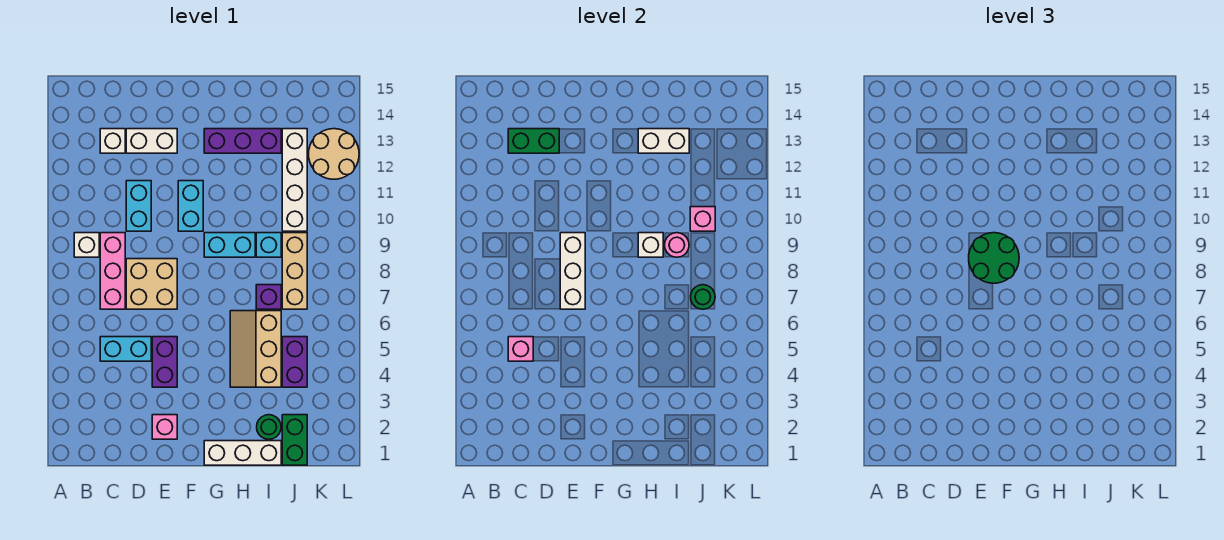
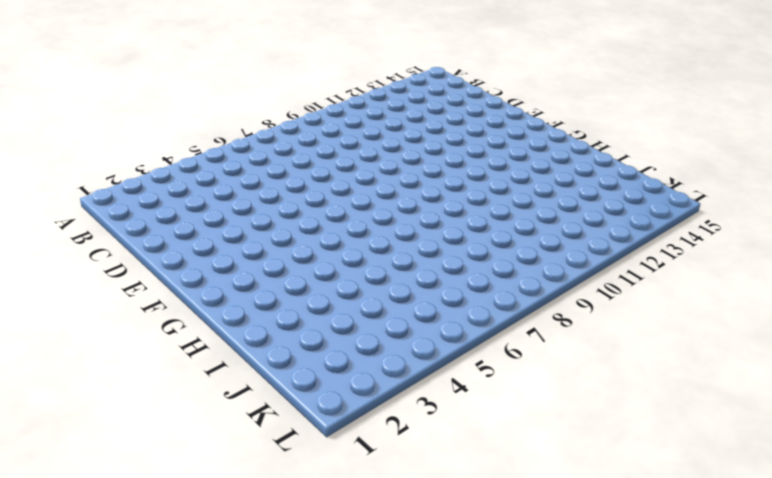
none -> white 1x1 brick [74,233,99,257]
none -> cyan 1x2 brick [100,337,151,361]
none -> pink 1x3 brick [100,233,125,309]
none -> white 1x1 brick [100,129,125,153]

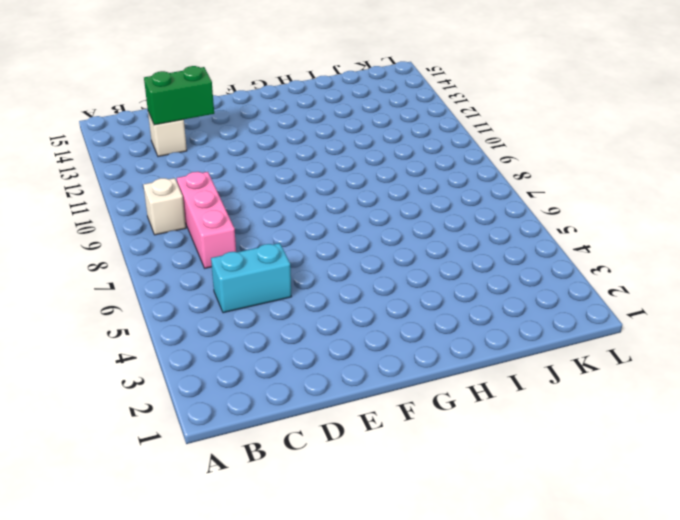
none -> tan 2x2 brick [126,259,177,309]
none -> cyan 1x2 brick [126,181,151,231]
none -> white 1x2 brick [126,129,177,153]
none -> pink 1x1 brick [152,415,177,439]

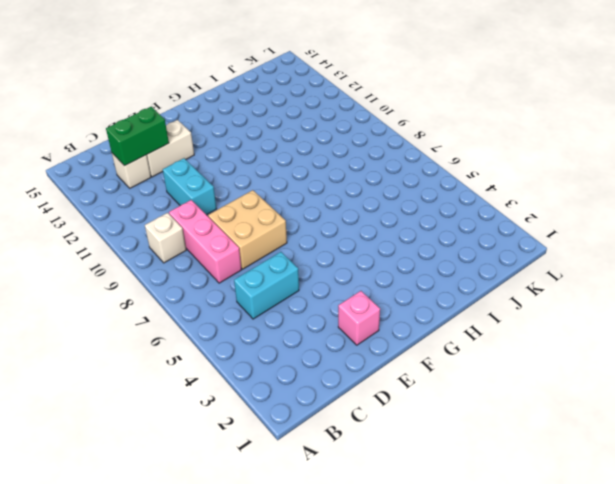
none -> purple 1x2 brick [152,337,177,387]
none -> cyan 1x2 brick [178,181,203,231]
none -> white 1x3 brick [204,441,281,465]
none -> cyan 1x2 brick [204,233,255,257]

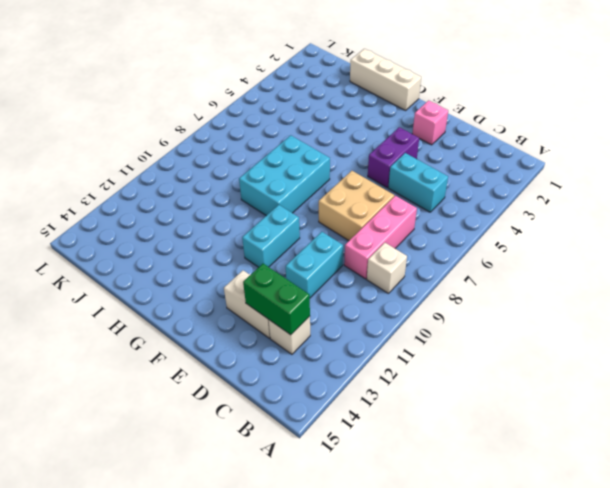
cyan 2x3 brick [239,135,330,216] -> cyan 1x2 brick [204,233,255,257]
none -> purple 1x3 brick [204,129,281,153]
none -> tan 2x3 slope [230,311,281,387]
none -> green 1x1 round brick [257,415,281,439]
none -> purple 1x1 brick [256,285,281,309]

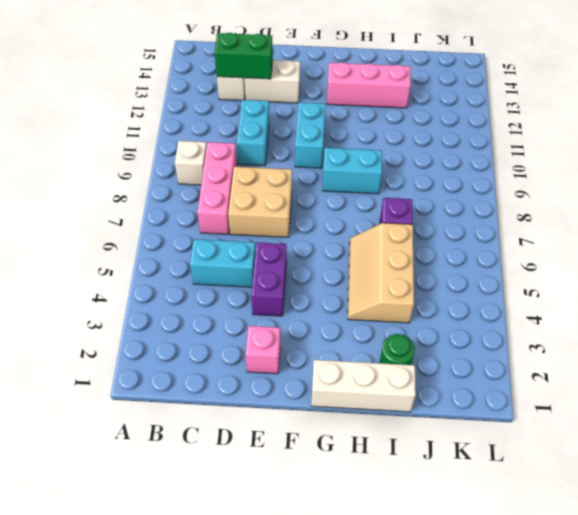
pink 1x3 brick [327,62,411,108] -> purple 1x3 brick [204,129,281,153]
none -> cyan 1x1 brick [256,233,281,257]
none -> green 1x2 brick [282,415,307,465]
none -> purple 1x2 brick [282,337,307,387]
none -> tan 1x3 brick [282,233,307,309]

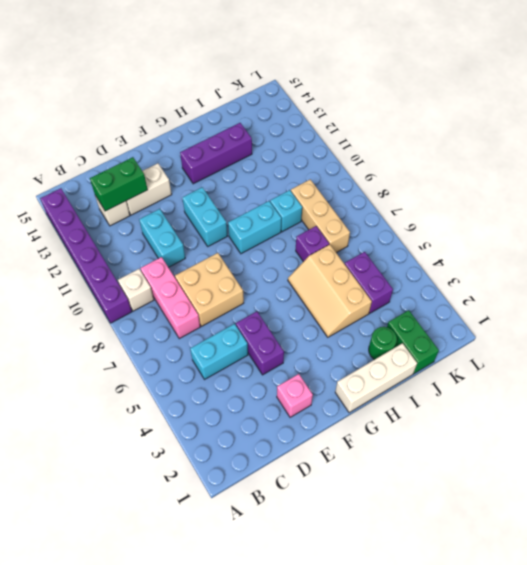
purple 1x6 brick [40,188,132,323] -> none
none -> white 1x4 brick [282,129,307,231]
none -> tan 2x2 round brick [309,129,359,179]
none -> pink 1x1 brick [508,337,533,361]
none -> white 1x3 brick [560,233,585,309]

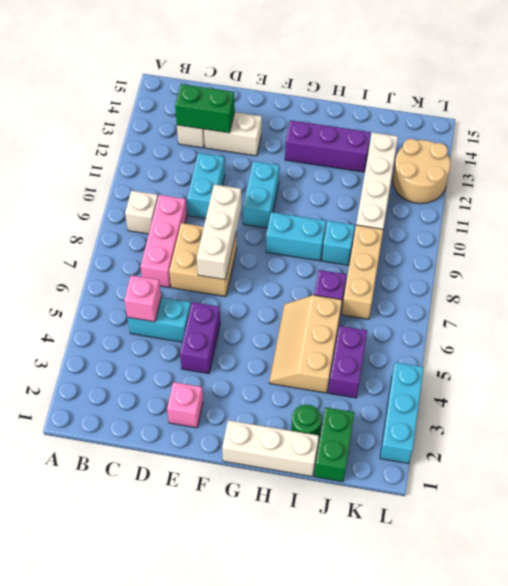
cyan 1x3 brick [380,362,424,464] -> none
none -> white 1x1 brick [638,233,663,257]
none -> white 1x2 brick [638,129,689,153]
none -> pink 1x1 round brick [665,233,689,257]
none -> green 1x1 round brick [691,285,715,309]

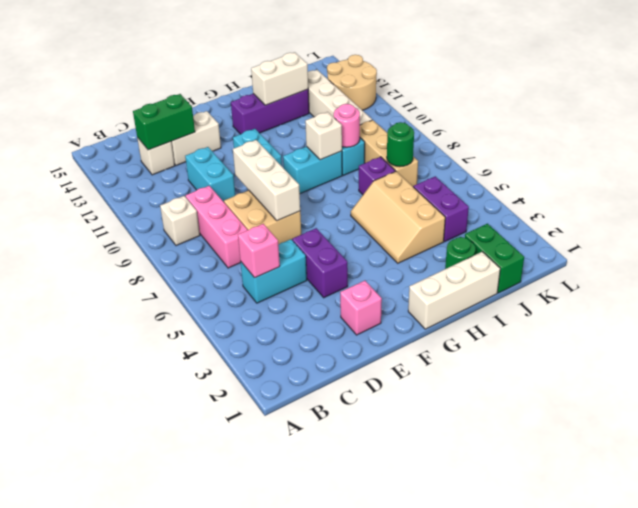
none -> pink 1x1 brick [690,207,715,231]
none -> green 2x2 round brick [969,233,1019,283]

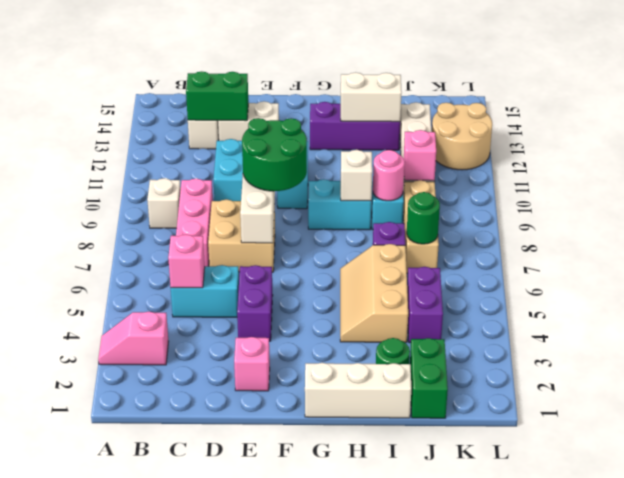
pink 1x2 slope [98,312,169,365] -> none

